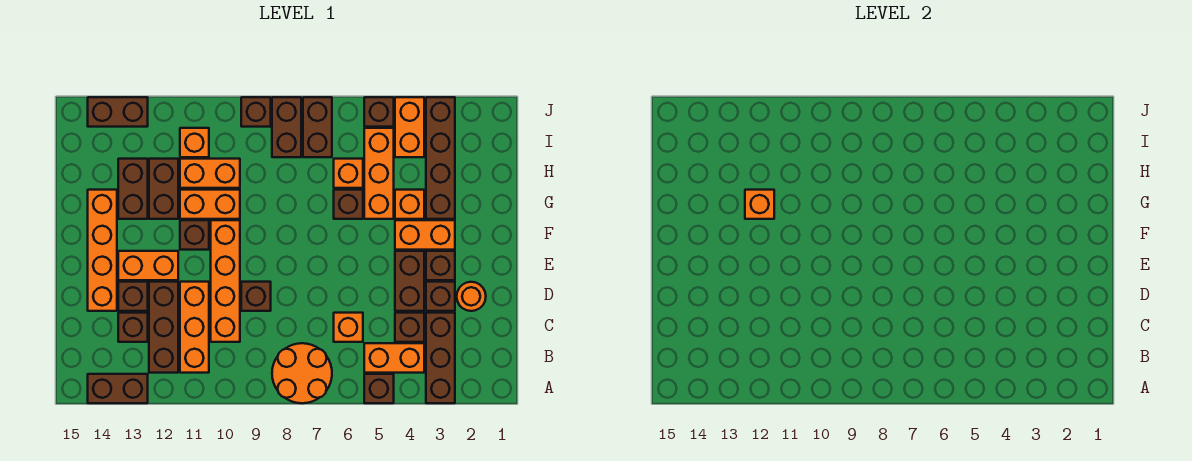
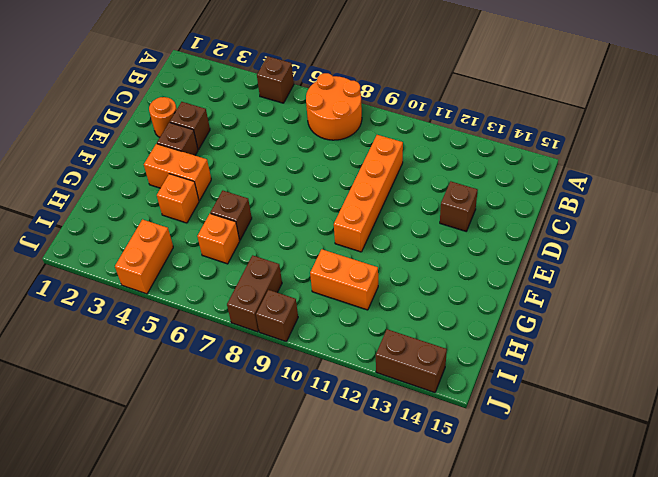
none -> brown 1x3 brick [426,313,455,403]
none -> brown 1x2 brick [88,374,148,403]
none -> orange 1x2 brick [364,343,424,373]
none -> orange 1x3 brick [180,282,209,373]

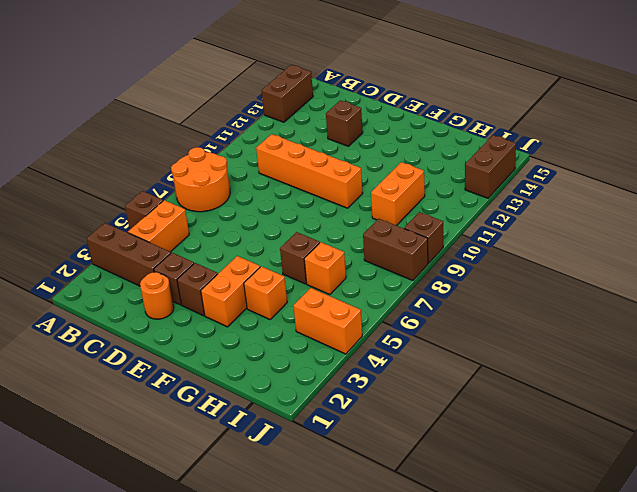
none -> orange 1x3 brick [180,282,209,373]
none -> brown 1x3 brick [149,282,178,373]
none -> brown 1x1 brick [395,313,424,342]
none -> orange 1x1 brick [334,313,363,342]

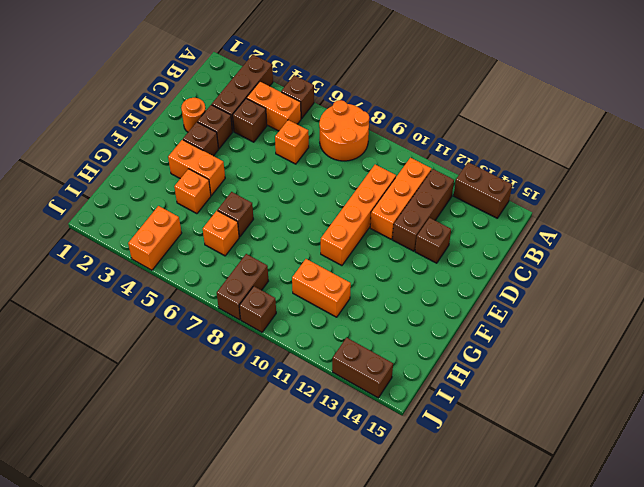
none -> brown 1x1 brick [118,313,148,342]
none -> brown 1x2 brick [395,251,424,311]
none -> brown 1x1 brick [241,282,271,311]
none -> orange 1x4 brick [88,190,117,311]

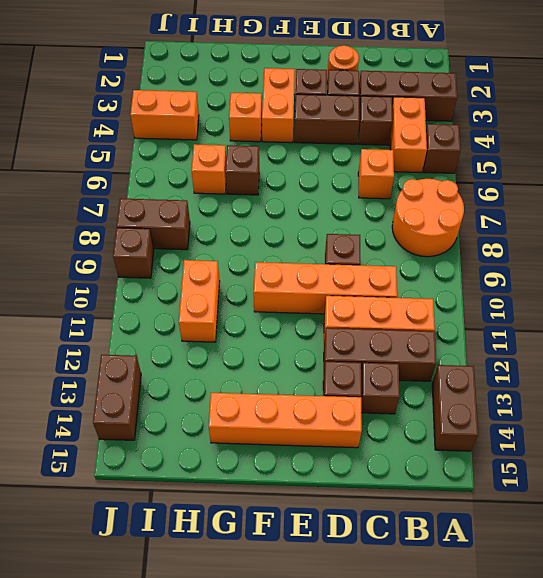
none -> orange 1x2 brick [118,251,178,280]
none -> brown 1x1 brick [180,220,209,250]
none -> brown 1x4 brick [426,97,455,219]
none -> orange 1x3 brick [364,128,394,219]

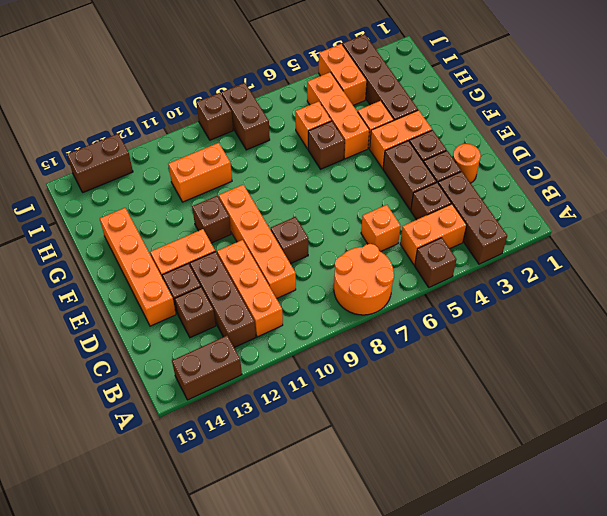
none -> orange 1x2 brick [180,190,240,219]
none -> brown 1x2 brick [149,159,178,219]
none -> brown 1x2 brick [118,159,148,219]
none -> brown 1x2 brick [303,97,332,157]

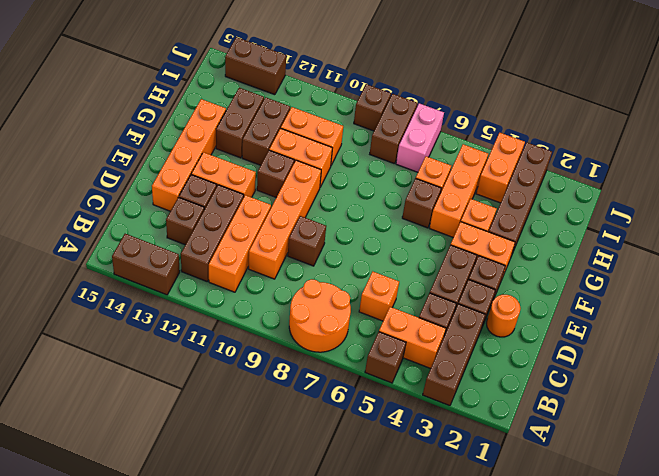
pink 1x2 brick [396,103,444,172] -> brown 1x2 brick [303,97,332,157]
none -> orange 1x1 brick [180,128,209,157]
none -> brown 1x1 brick [364,97,394,127]
none -> orange 1x1 brick [745,190,774,219]

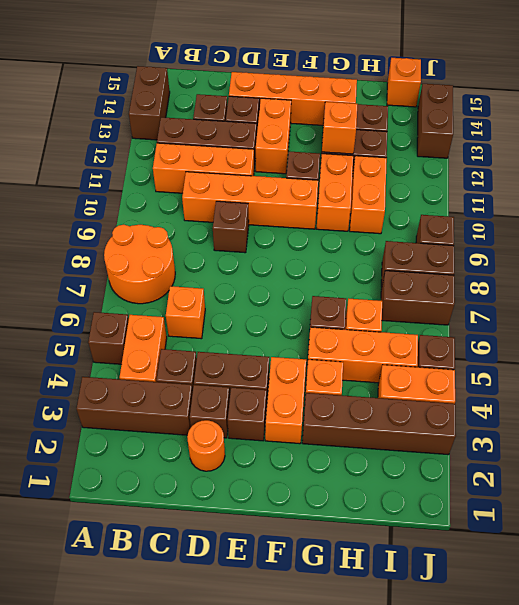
orange 1x1 brick [387,58,421,107] -> orange 1x1 brick moved to [180,128,209,157]

